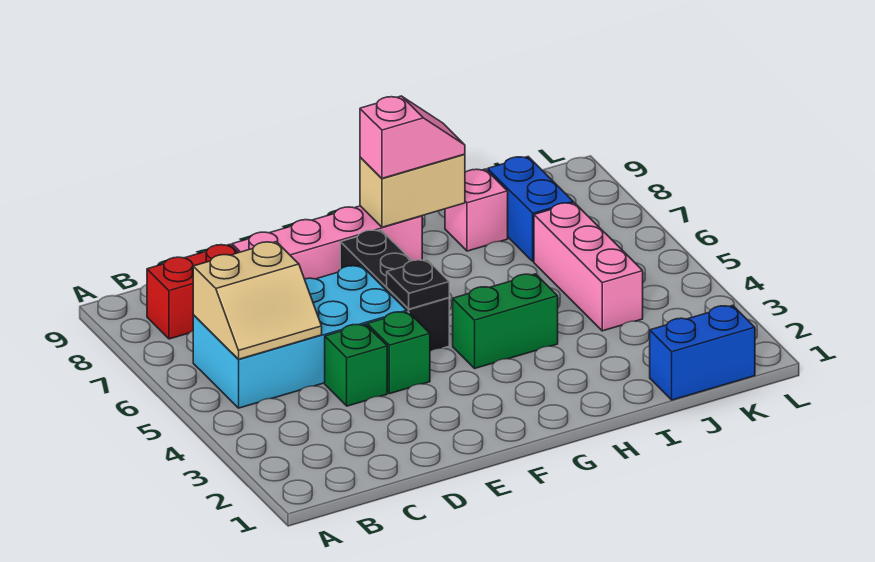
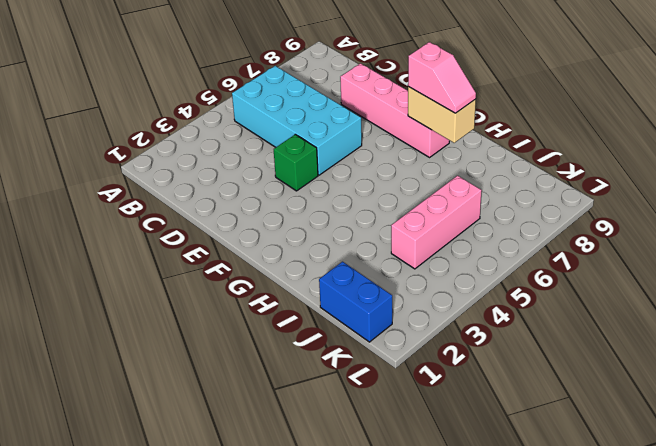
none -> red 1x2 brick [147,244,238,339]
none -> green 1x1 brick [325,324,387,406]
none -> black 1x3 brick [340,230,449,351]

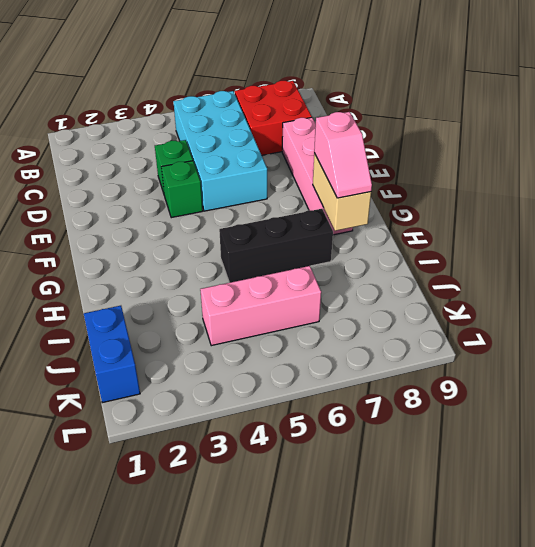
red 2x2 brick [235,81,312,155] -> red 1x2 brick [147,244,238,339]
black 1x3 brick [219,209,333,283] -> black 1x3 brick moved to [340,230,449,351]
none -> green 1x2 brick [453,274,558,368]
none -> pink 1x1 brick [445,169,508,251]
none -> blue 1x2 brick [488,157,573,262]

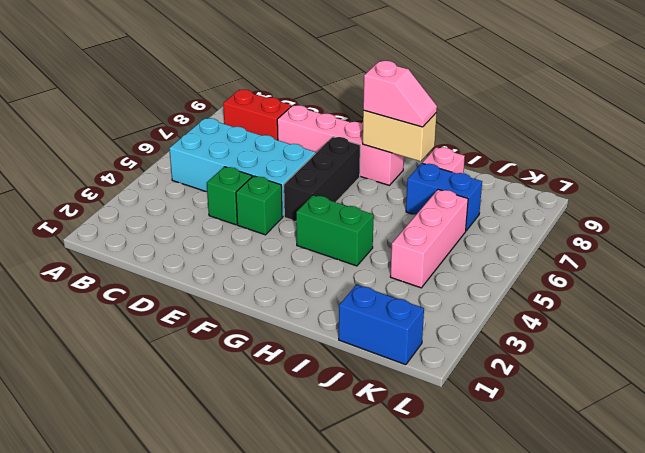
blue 1x2 brick [406,163,482,231] -> blue 1x2 brick turned to [488,157,573,262]
none -> tan 2x2 slope [193,242,322,359]
none -> black 1x1 plate [387,260,449,309]

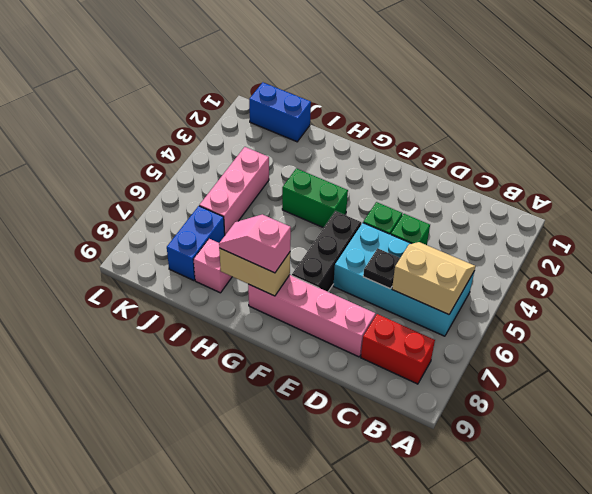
black 1x1 plate [363,248,400,289] -> black 1x1 plate moved to [387,260,449,309]

